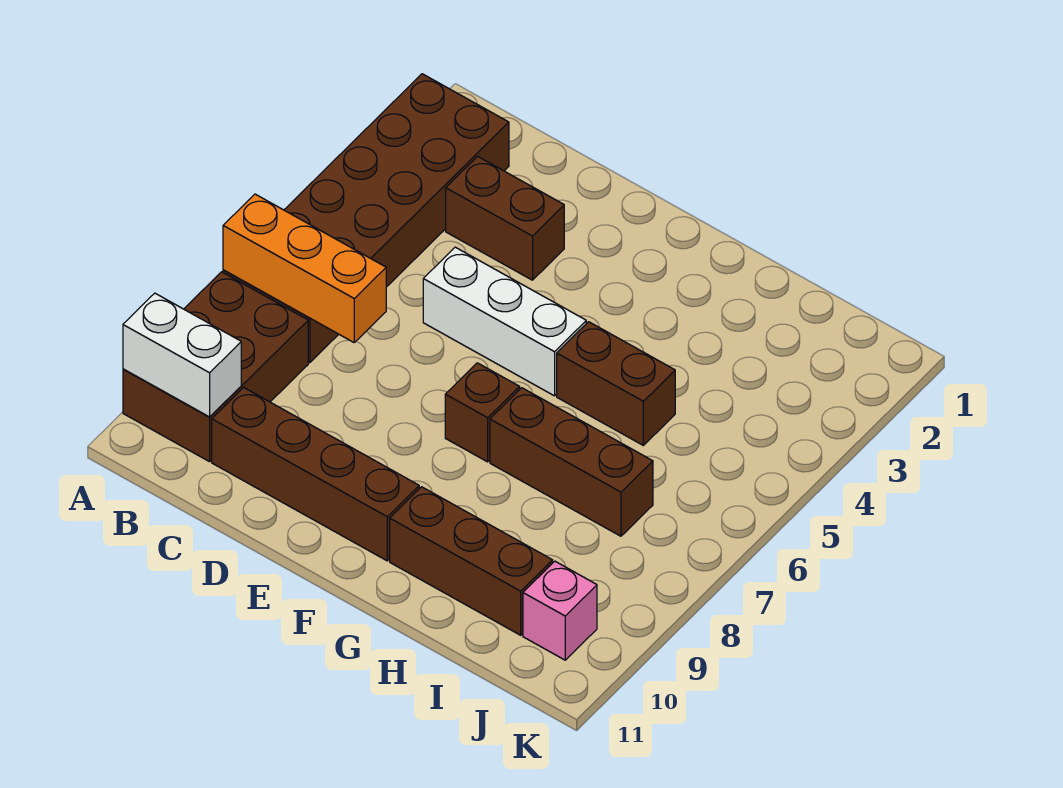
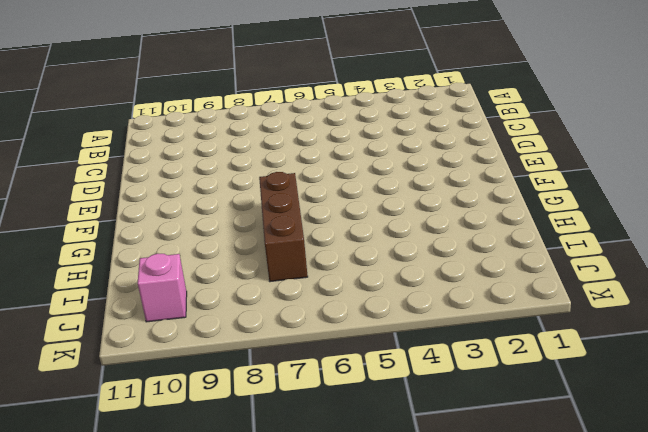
none -> brown 2x6 brick [223,74,509,363]
none -> brown 2x3 brick [123,272,308,462]
none -> brown 1x2 brick [446,156,564,280]

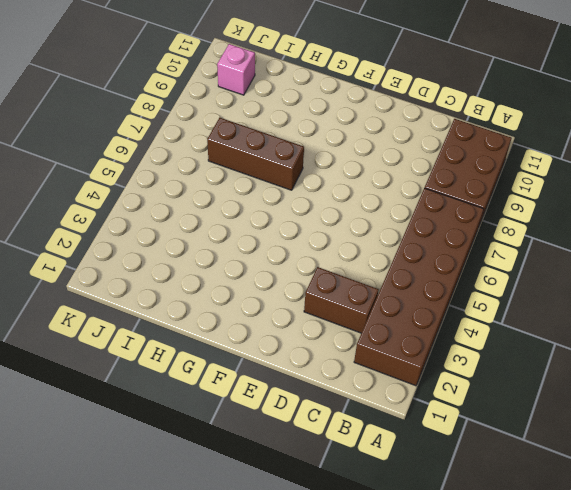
none -> brown 1x4 brick [212,387,419,561]
none -> white 1x3 brick [423,247,586,396]
none -> brown 1x1 brick [445,363,520,462]

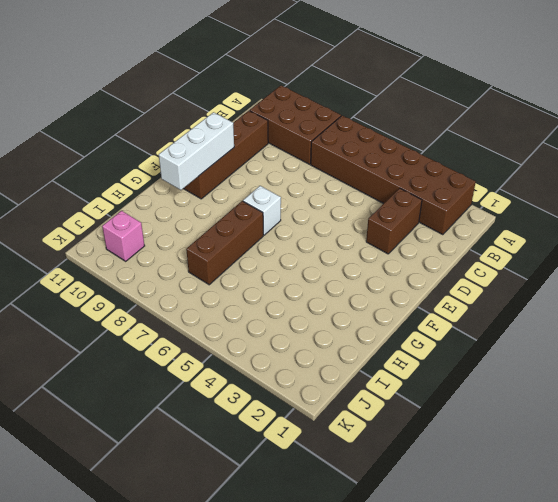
white 1x3 brick [159,112,234,190] -> white 1x3 brick moved to [423,247,586,396]
white 1x1 brick [243,186,281,235] -> brown 1x1 brick [445,363,520,462]
none -> brown 1x2 brick [557,322,675,445]
none -> brown 1x3 brick [390,487,553,635]
none -> orange 1x3 brick [223,194,386,342]

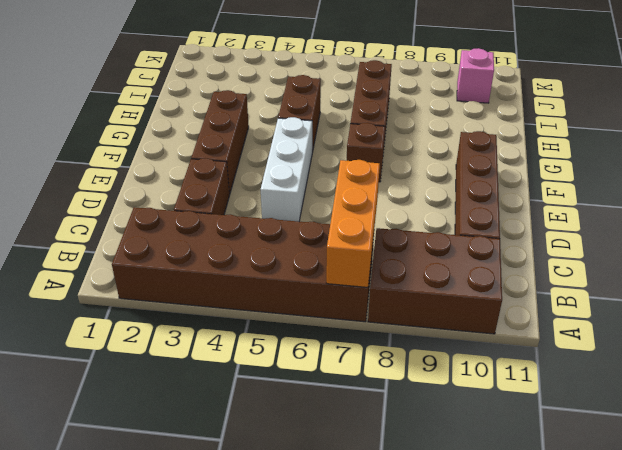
brown 1x3 brick [191,90,249,194] -> brown 1x3 brick moved to [390,487,553,635]
none -> white 1x2 brick [123,293,241,417]

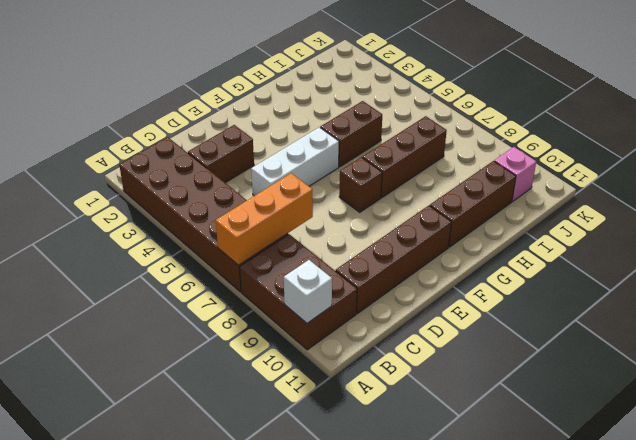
white 1x1 brick [284,260,332,323] -> white 1x2 brick [123,293,241,417]

